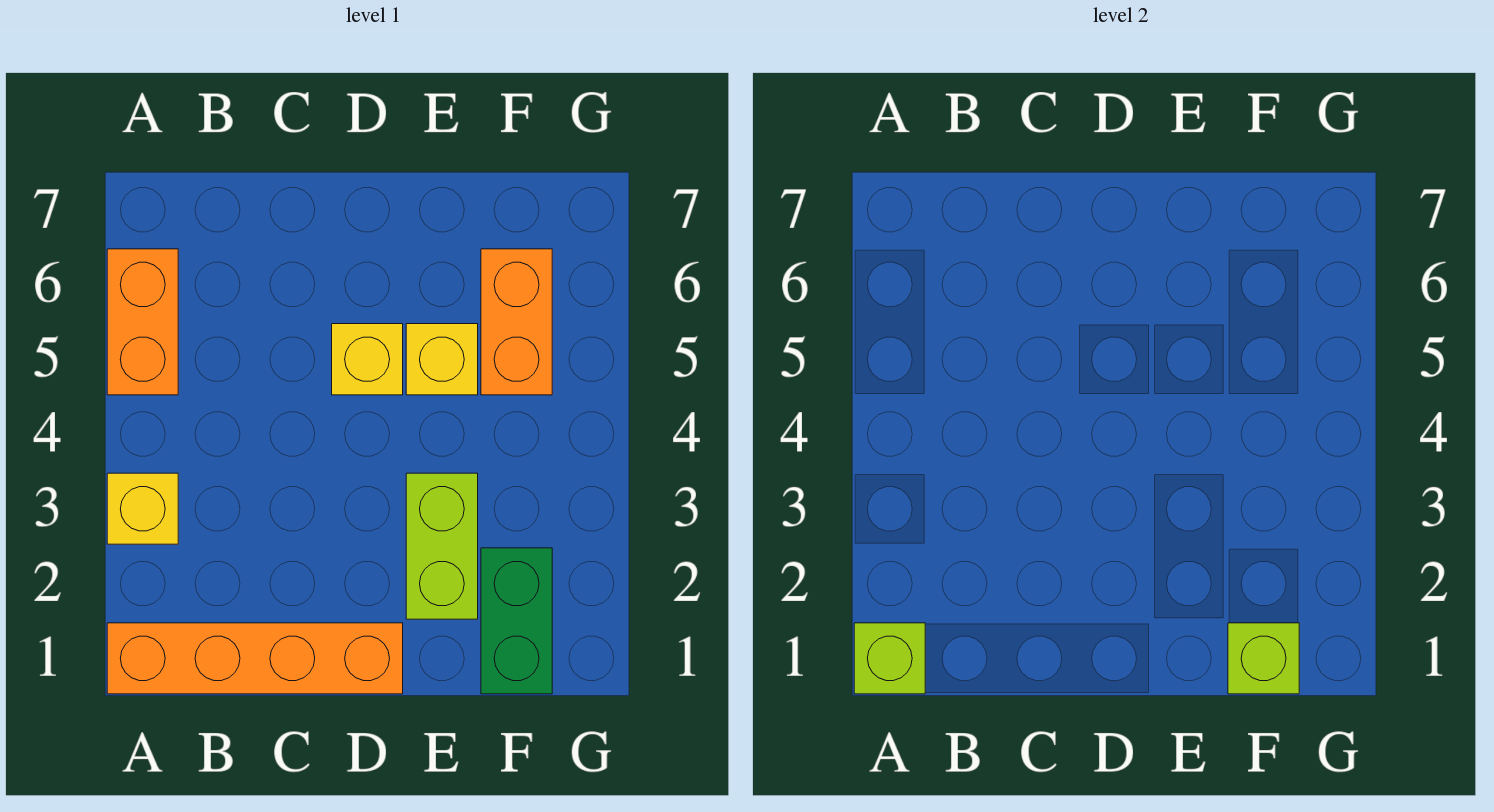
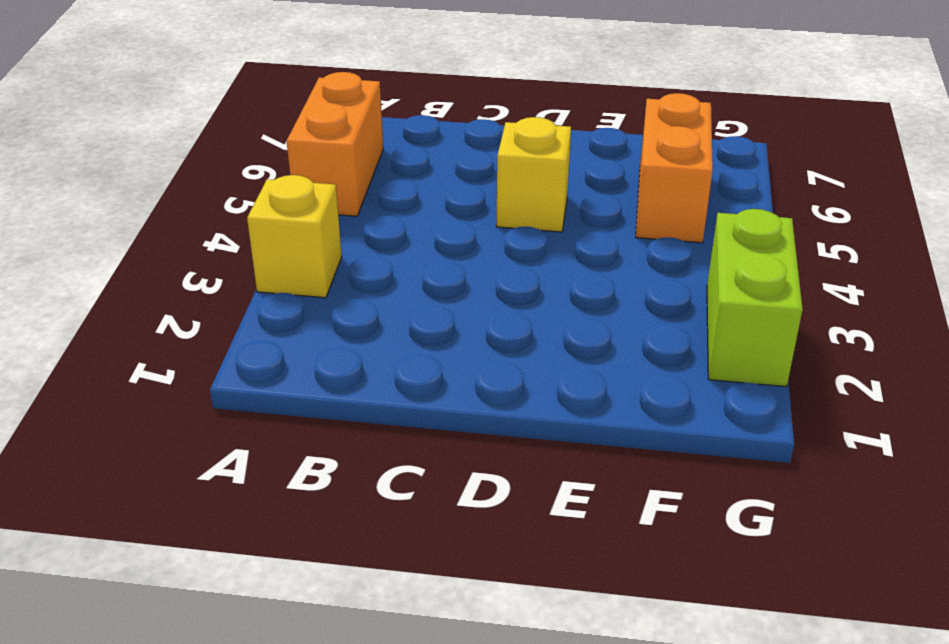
lime 1x2 brick [707,209,803,387] -> lime 1x2 brick moved to [406,473,478,619]
none -> orange 1x4 brick [107,623,403,694]
none -> yellow 1x1 brick [406,324,478,395]

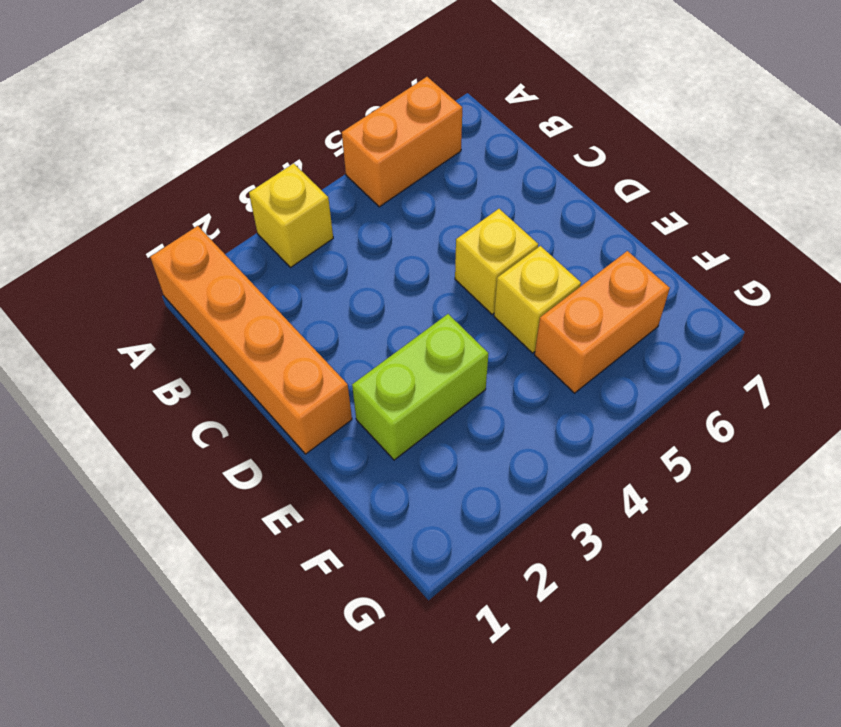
none -> green 1x2 brick [481,548,552,694]
none -> lime 1x1 brick [854,623,925,694]

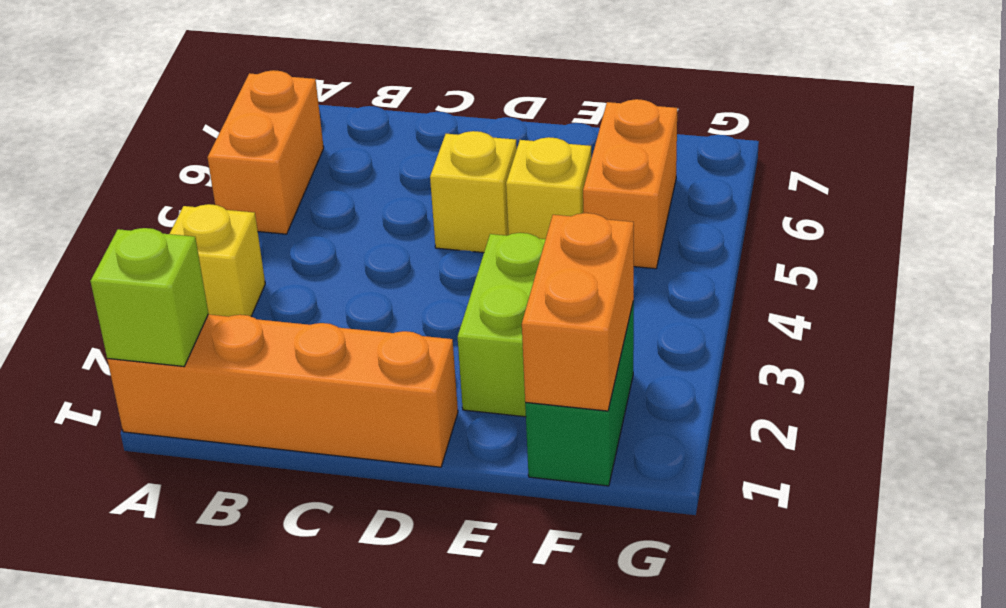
orange 1x2 brick [522,213,634,411] -> lime 1x1 brick [1228,623,1299,694]

